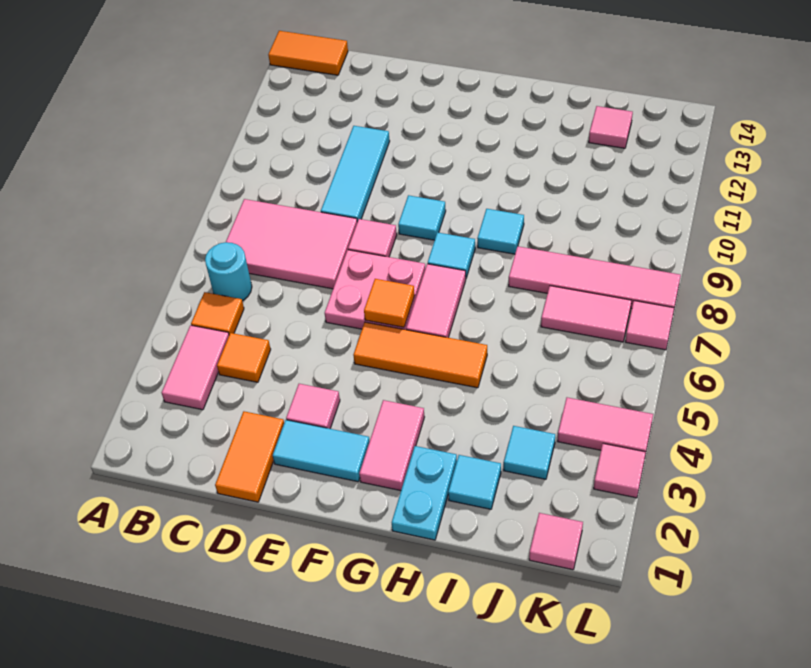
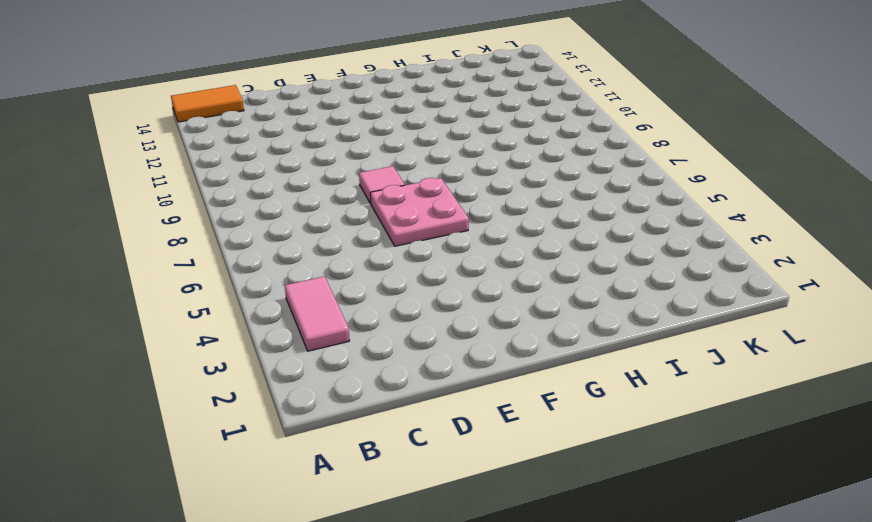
none -> orange 1x1 tile [191,292,244,334]
none -> cyan 1x1 round brick [205,242,252,301]
none -> pink 2x3 tile [226,199,357,289]

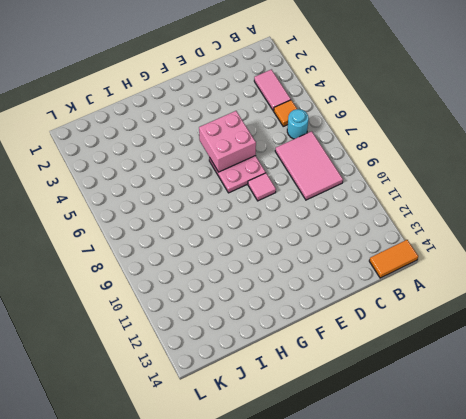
pink 2x3 tile [275,131,343,200] -> pink 2x3 tile turned to [226,199,357,289]
pink 2x2 brick [199,111,256,172] -> orange 1x1 tile [364,279,415,327]
none -> orange 1x1 tile [217,333,271,382]
none -> orange 1x2 tile [215,411,284,502]
none -> cyan 1x3 tile [321,126,390,222]

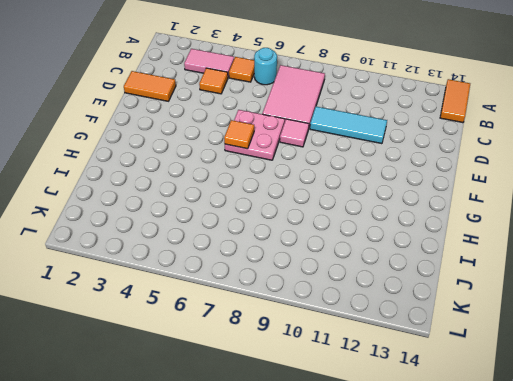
none -> cyan 1x2 tile [273,420,370,482]
none -> pink 1x1 tile [286,384,340,429]
none -> orange 1x3 tile [353,322,487,388]

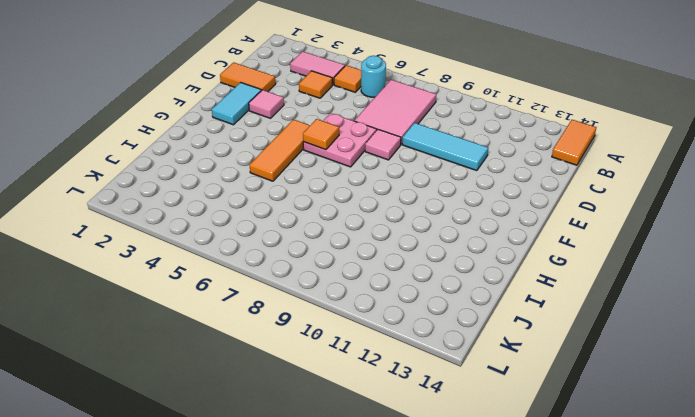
none -> cyan 1x1 tile [398,195,446,240]
none -> pink 1x2 tile [359,400,424,491]
none -> pink 1x2 tile [406,264,466,338]

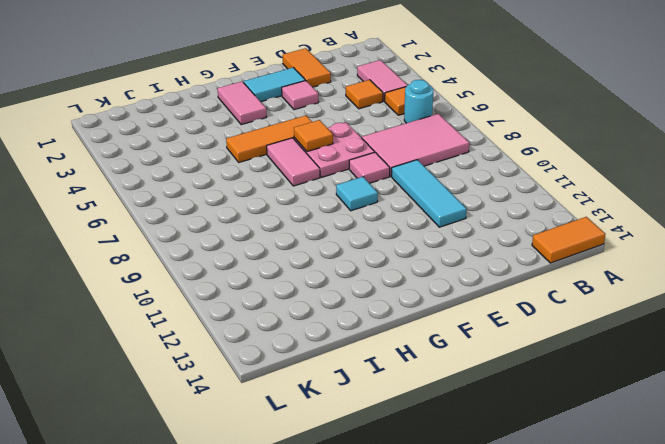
none -> cyan 1x1 tile [428,232,475,278]
none -> cyan 1x2 plate [392,446,457,540]
none -> cyan 1x1 tile [477,209,524,254]

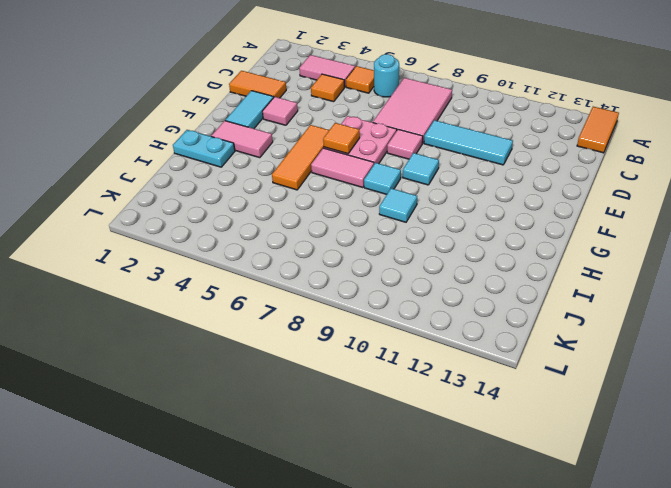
none -> cyan 1x1 tile [448,455,501,509]
none -> pink 1x4 tile [509,246,681,308]
none -> cyan 1x1 tile [504,426,555,479]

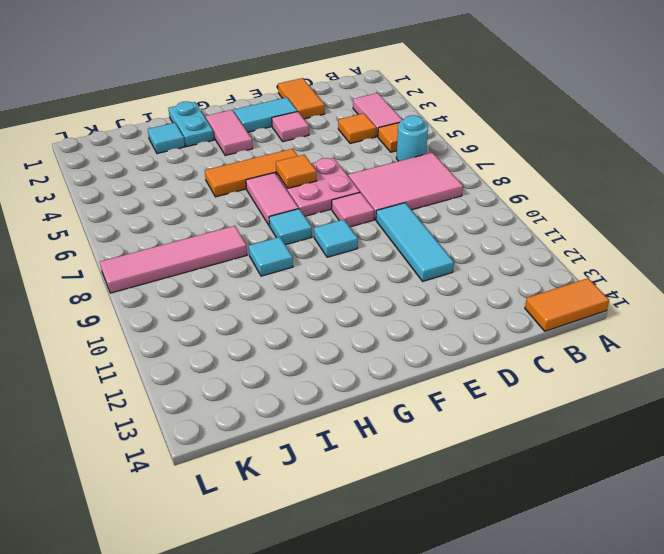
none -> cyan 1x1 tile [504,426,555,479]
none -> pink 1x2 tile [541,286,632,342]
none -> pink 1x1 tile [589,106,633,148]

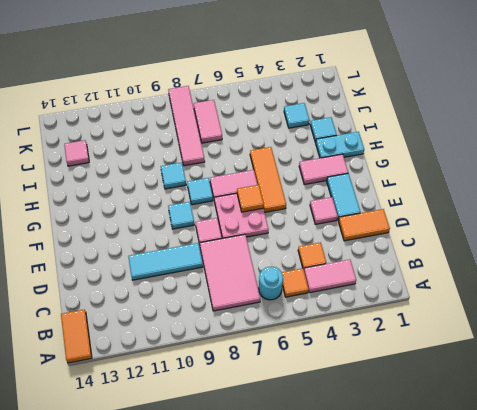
none -> pink 1x1 tile [529,513,583,570]
none -> pink 1x2 tile [558,397,653,452]
none -> pink 1x1 tile [594,443,646,498]

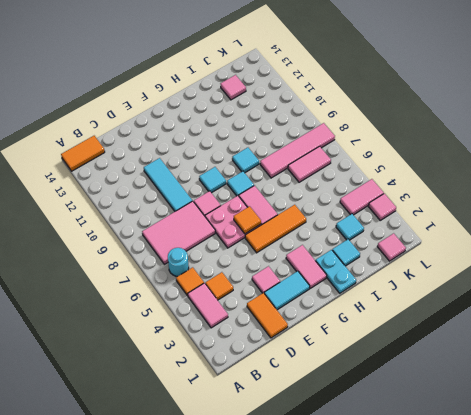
none -> pink 1x1 tile [626,301,674,350]

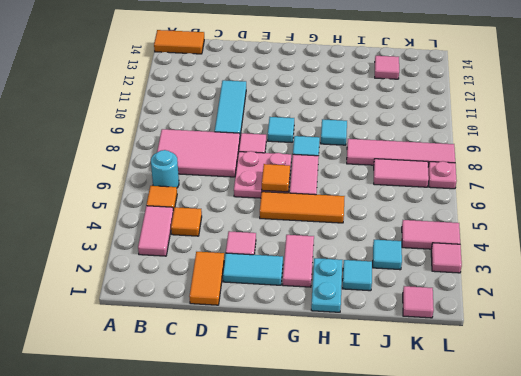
pink 1x1 plate [428,161,457,189] -> pink 1x1 tile [626,301,674,350]

